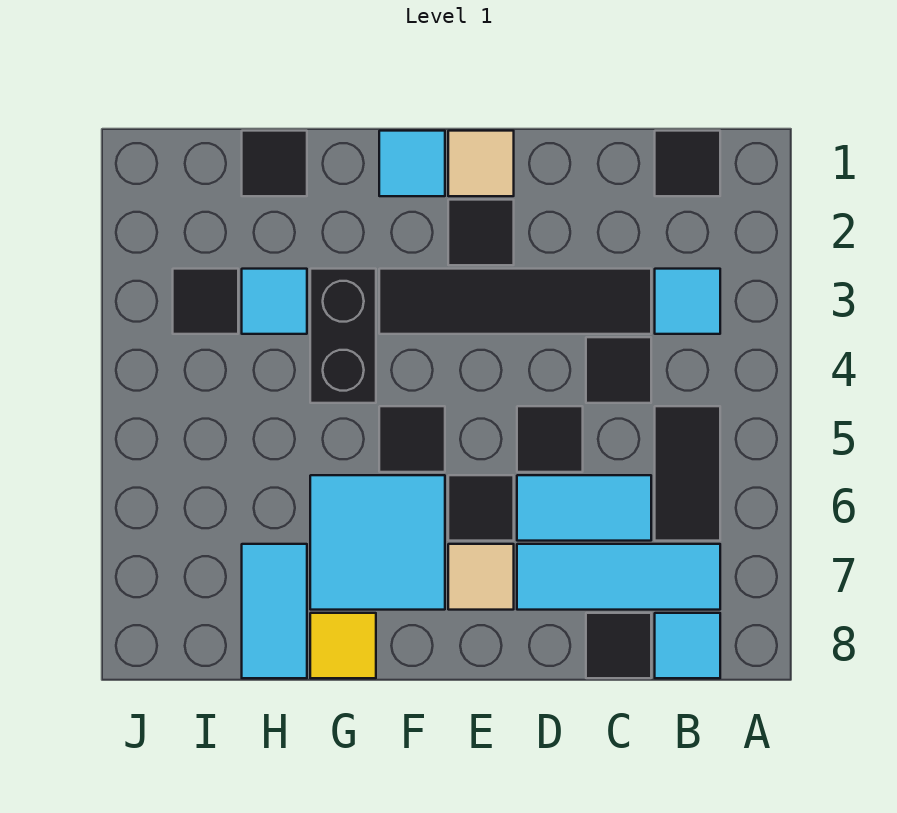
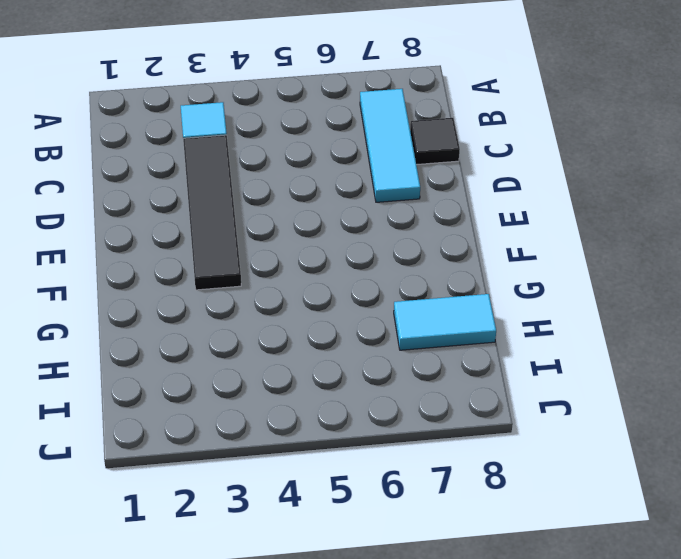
none -> black 1x1 tile [655,131,720,196]
none -> black 1x2 tile [655,406,720,541]
none -> cyan 1x1 tile [655,613,720,678]

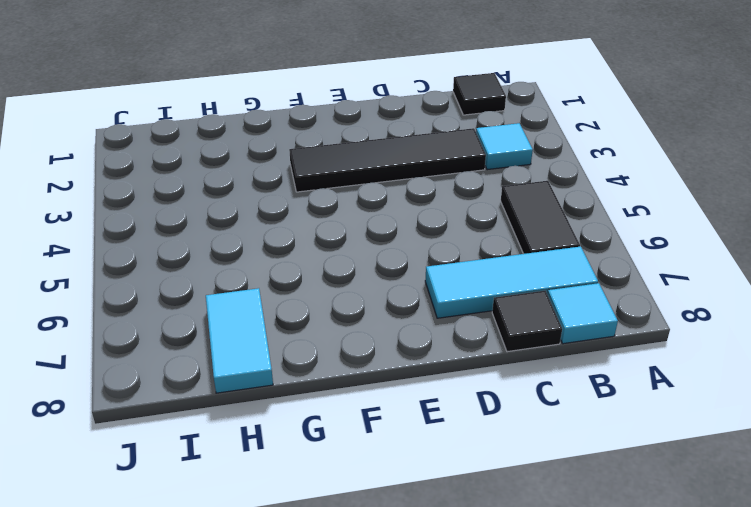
none -> black 1x1 tile [586,337,651,403]
none -> cyan 1x2 tile [517,475,651,541]
none -> black 1x1 tile [517,406,583,472]

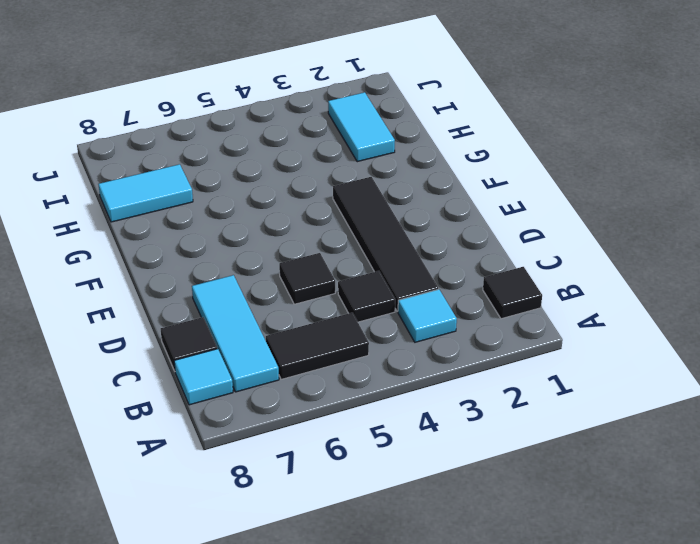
cyan 1x2 tile [328,92,395,162] -> cyan 1x2 tile moved to [517,475,651,541]
none -> tan 1x1 tile [448,131,514,196]
none -> black 1x1 tile [448,200,514,265]
none -> black 1x1 tile [448,475,514,541]

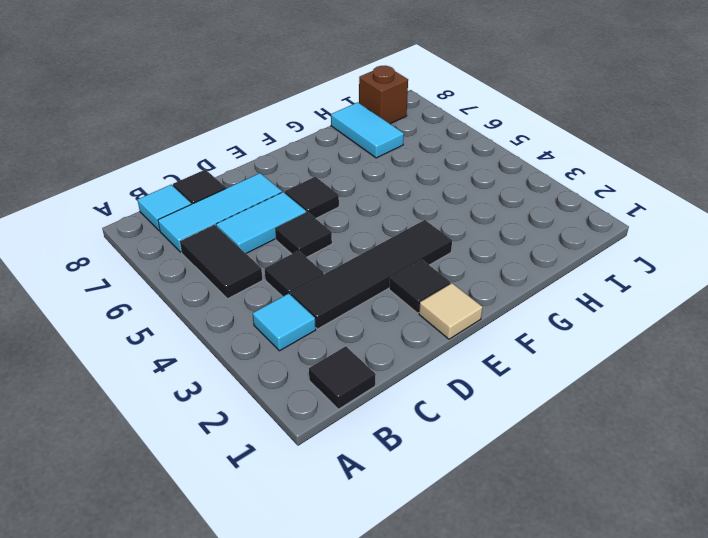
brown 1x1 brick [359,66,408,124] -> none
none -> tan 1x1 tile [448,544,514,610]
none -> cyan 1x1 tile [379,131,445,196]
none -> black 1x1 tile [379,406,445,472]

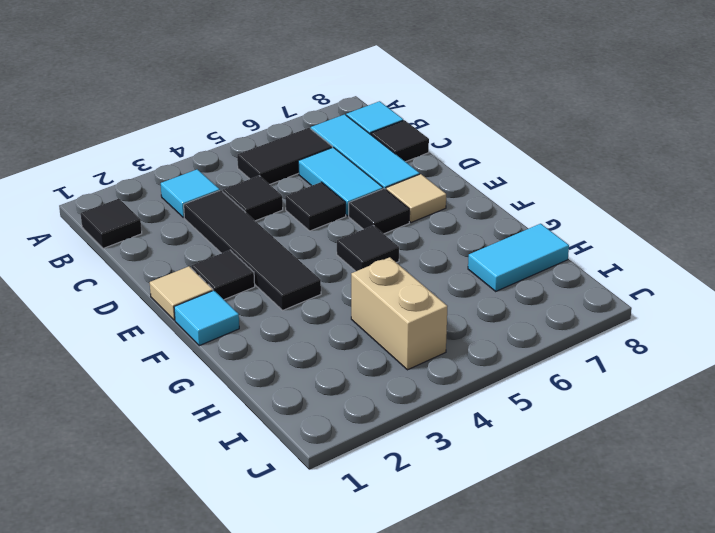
tan 1x2 brick [351,257,447,370] -> none
none -> cyan 2x2 tile [310,475,445,610]
none -> black 1x2 brick [310,269,376,403]
none -> yellow 1x1 tile [310,613,376,678]

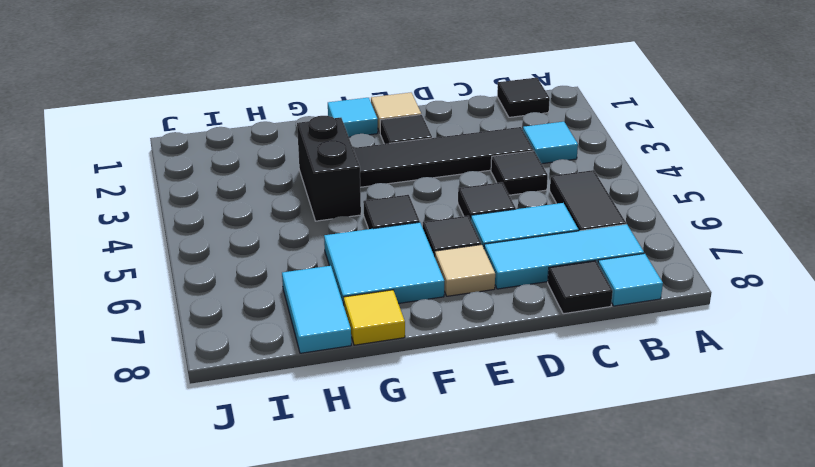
none -> black 1x1 tile [242,131,307,196]
none -> cyan 1x1 tile [242,269,307,334]
none -> black 1x1 tile [173,269,238,334]

